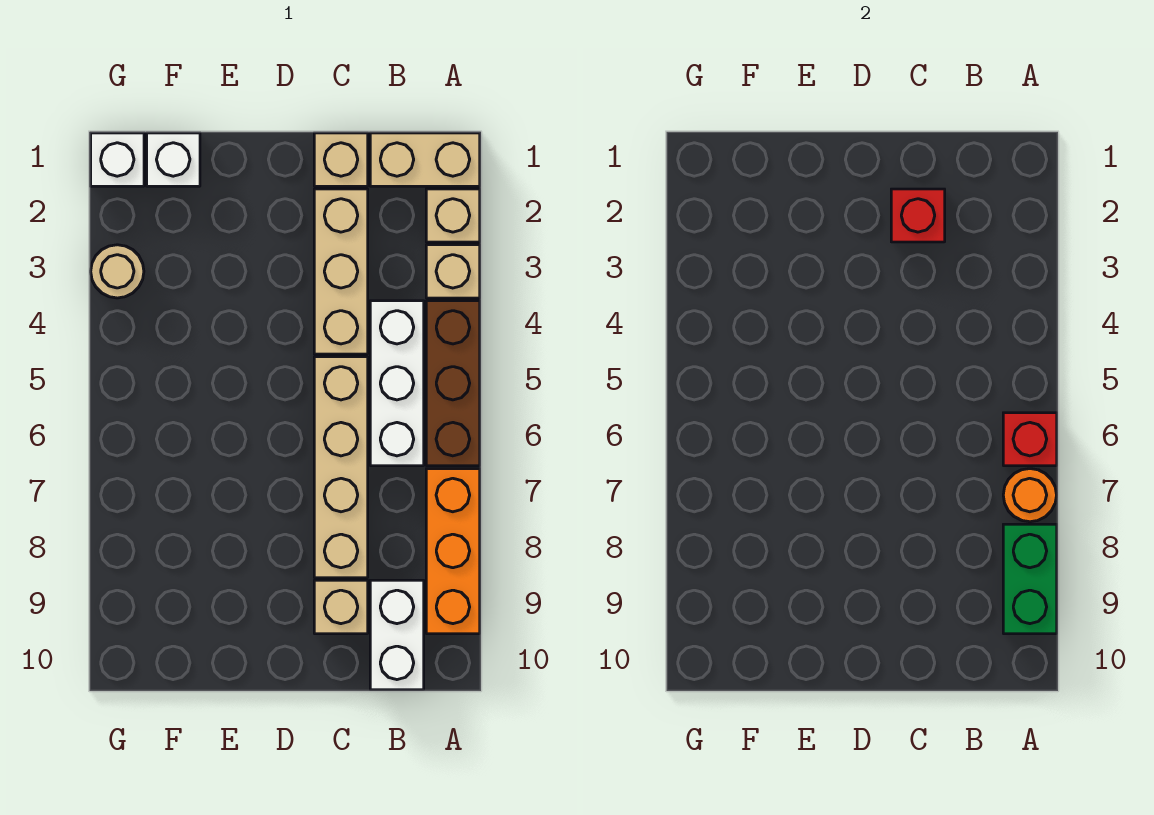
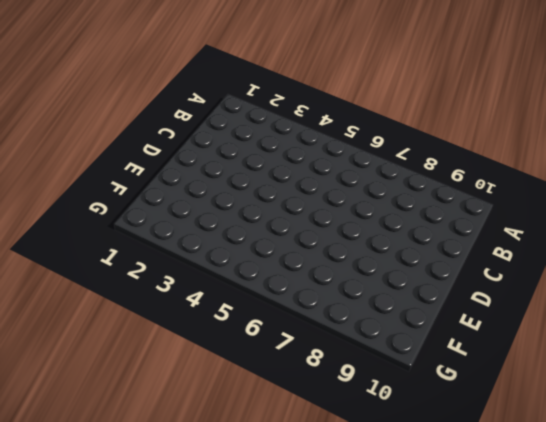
none -> tan 1x2 brick [370,133,480,186]
none -> tan 1x1 brick [426,189,480,242]
none -> tan 1x1 brick [426,245,480,298]

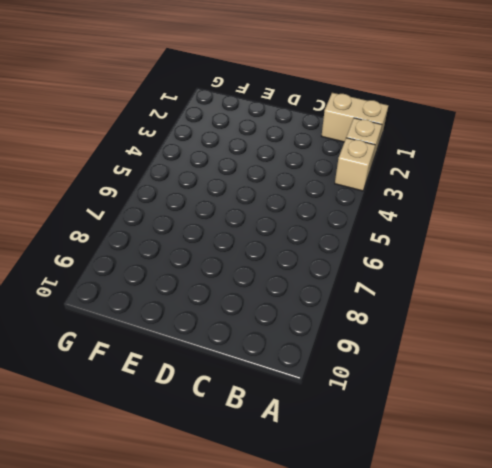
none -> brown 1x3 brick [426,301,480,466]
none -> orange 1x3 brick [426,469,480,634]
none -> white 1x3 brick [370,301,424,466]

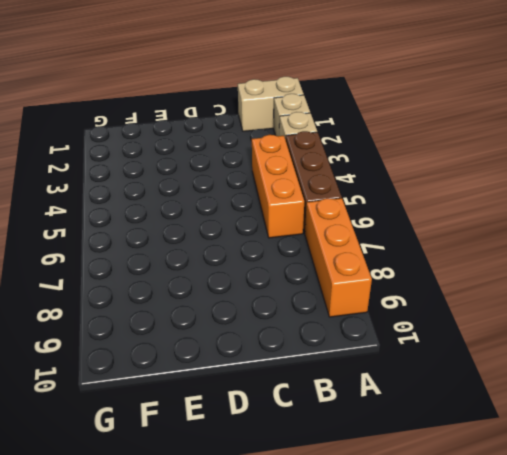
orange 1x3 brick [252,135,304,238] -> white 1x3 brick [370,301,424,466]
none -> white 1x2 brick [370,580,424,690]
none -> tan 1x1 brick [314,133,368,186]
none -> tan 1x3 brick [314,189,368,354]

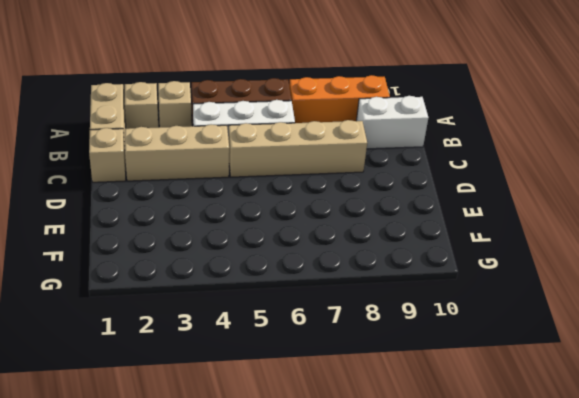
none -> tan 1x1 brick [314,580,368,634]
none -> white 1x1 brick [147,133,200,186]
none -> white 1x1 brick [91,133,144,186]

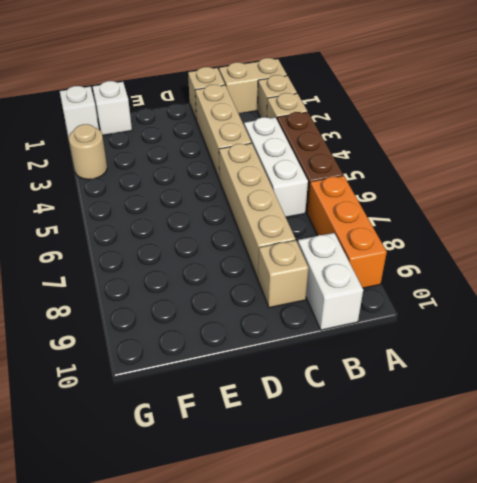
none -> red 1x1 brick [1003,413,1057,466]
none -> orange 1x1 round brick [1003,469,1056,522]
none -> green 1x2 brick [1003,524,1057,634]

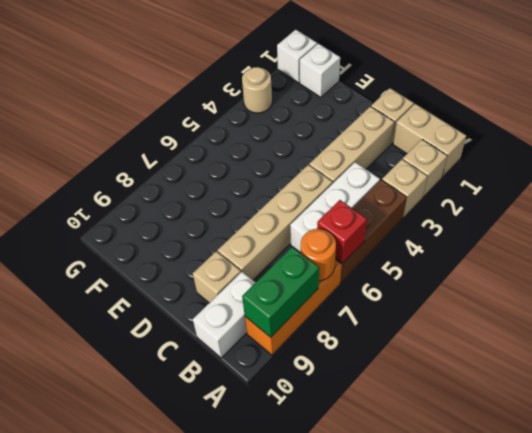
none -> red 1x1 brick [891,189,945,242]

